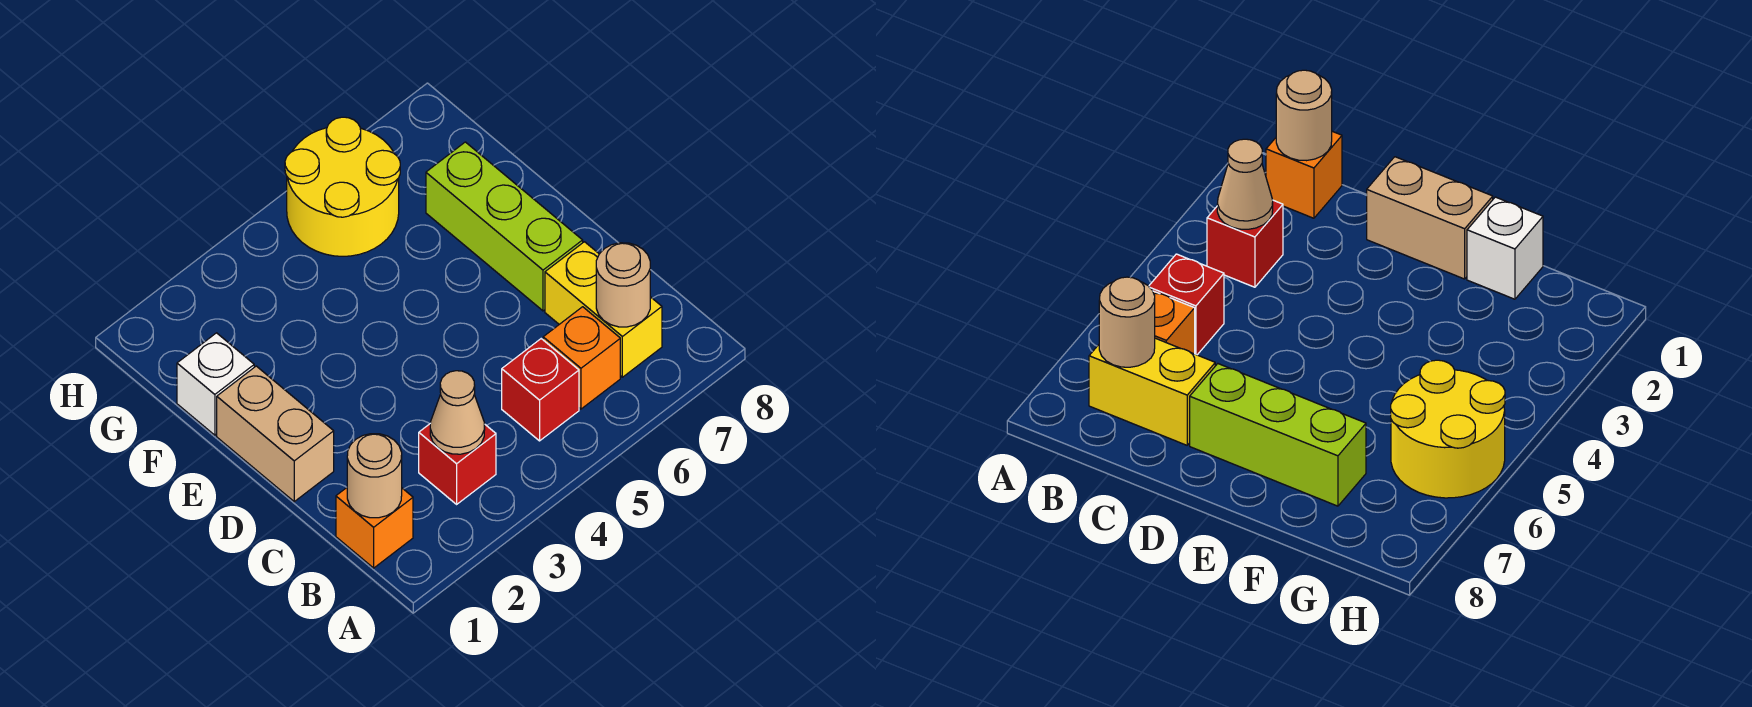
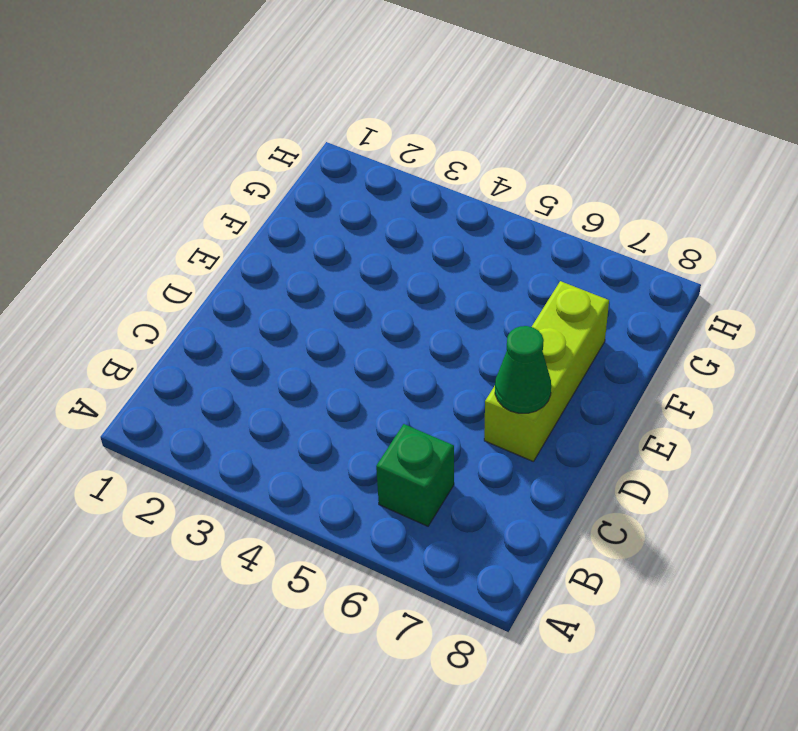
green 1x1 brick [376,424,454,526] -> orange 1x1 brick [543,307,620,409]
green 1x1 cone [495,326,551,413] -> none
none -> orange 1x1 brick [336,488,413,568]
none -> red 1x1 brick [419,424,496,504]
none -> red 1x1 brick [502,339,579,441]

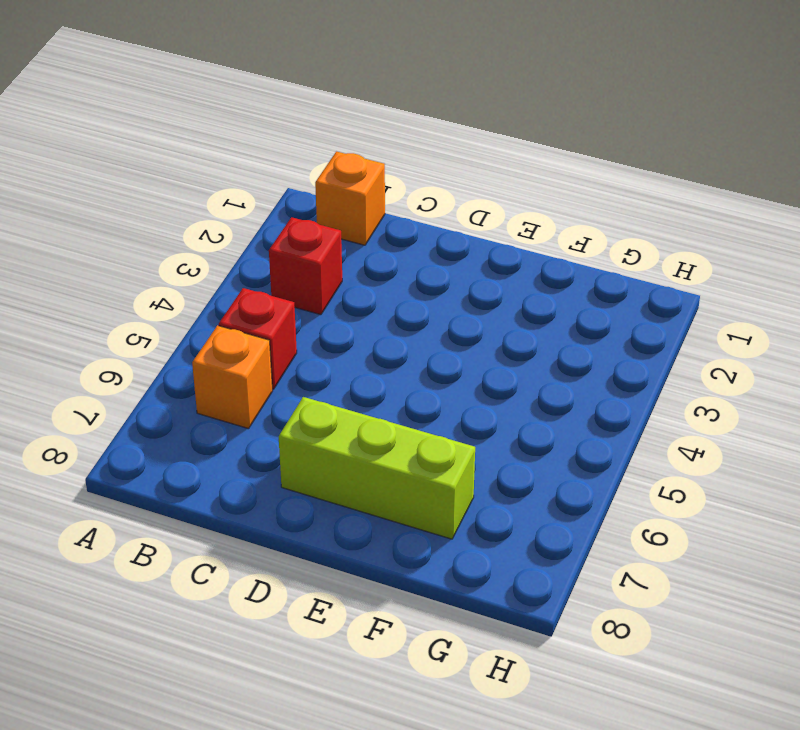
none -> yellow 1x2 brick [545,242,662,377]
none -> tan 1x2 brick [217,366,334,502]
none -> white 1x1 brick [177,333,254,435]

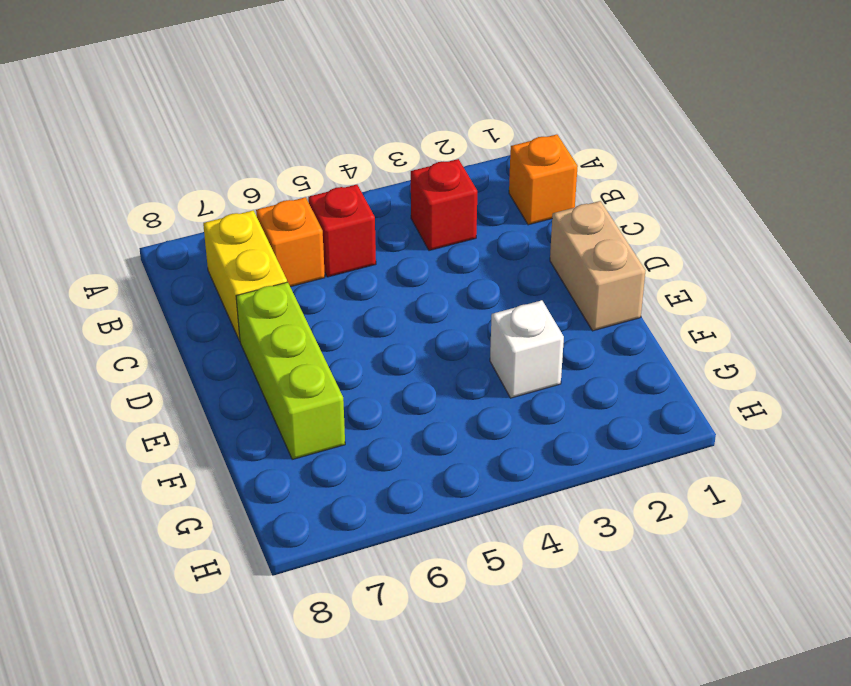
white 1x1 brick [490,300,564,398] -> white 1x1 brick moved to [177,333,254,435]
none -> yellow 2x2 round brick [285,117,400,256]
none -> tan 1x1 round brick [347,434,402,518]
none -> tan 1x1 cone [430,371,485,454]

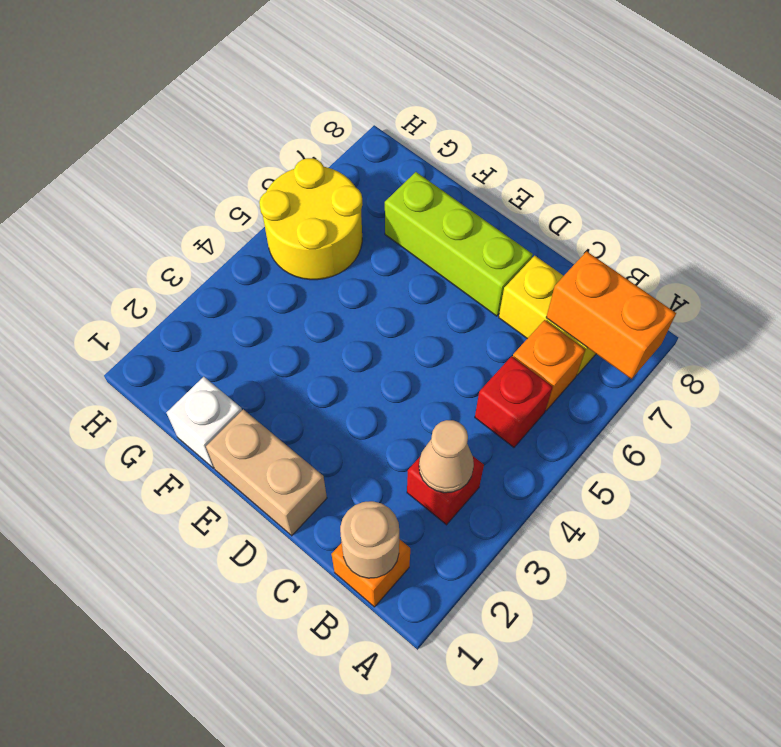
orange 1x2 brick [546,251,676,379] -> tan 1x1 round brick [596,243,650,327]

